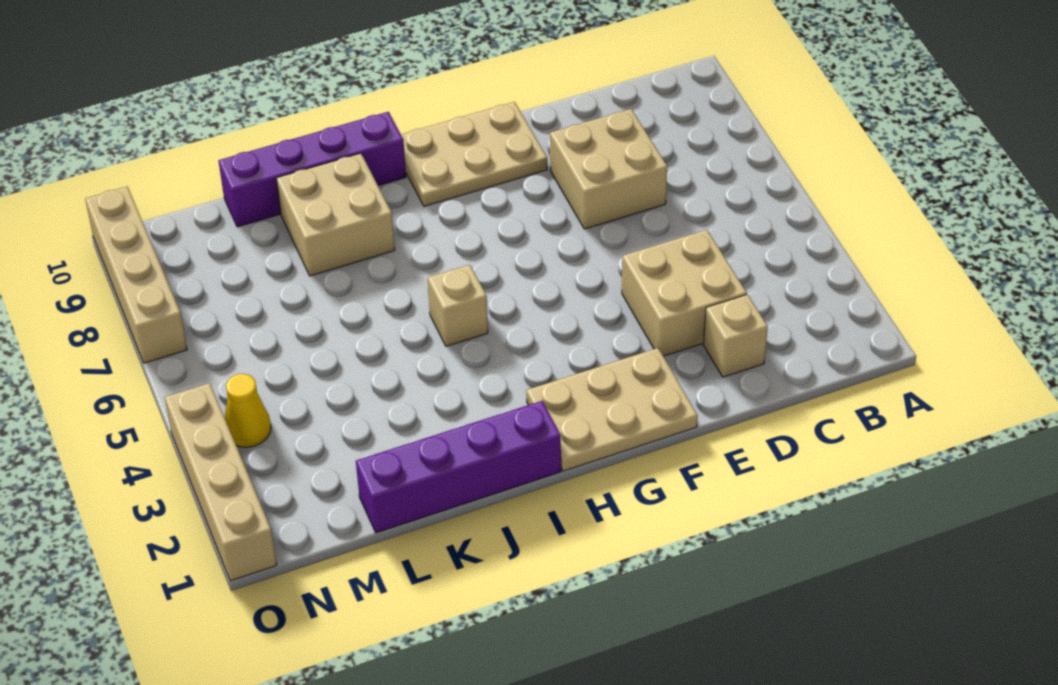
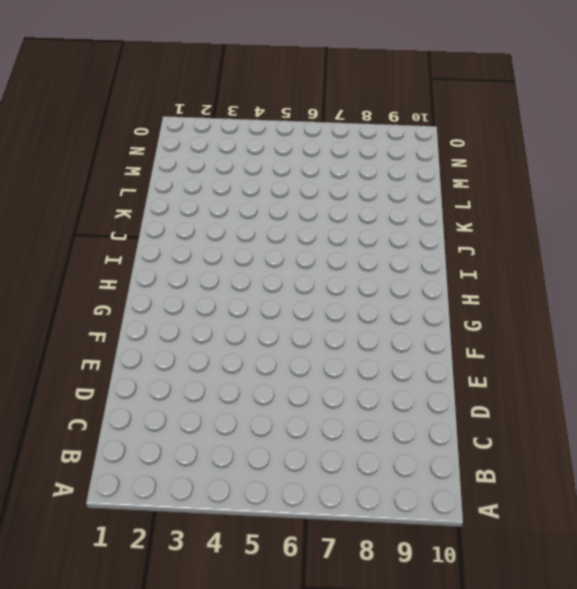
none -> tan 1x1 brick [703,294,768,377]
none -> tan 2x2 brick [622,230,747,356]
none -> tan 2x2 brick [550,109,667,229]

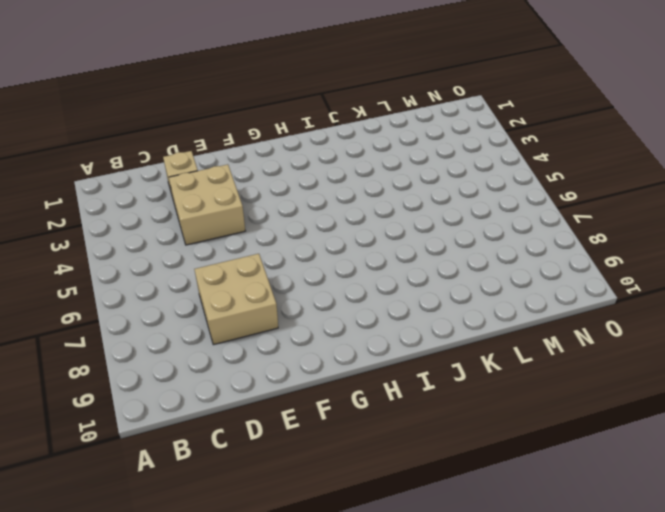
none -> tan 2x3 plate [526,348,698,471]
none -> tan 2x3 plate [401,102,547,206]
none -> purple 1x4 brick [356,401,561,533]

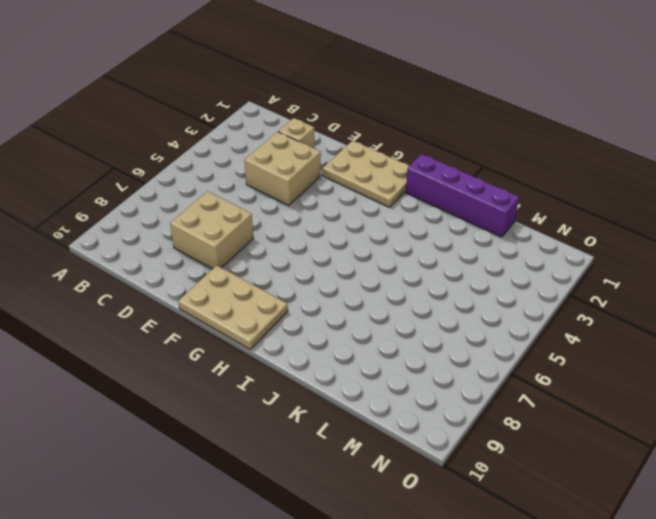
none -> tan 1x1 brick [428,265,488,346]
none -> purple 1x4 brick [218,112,406,227]
none -> tan 2x2 brick [276,153,395,276]

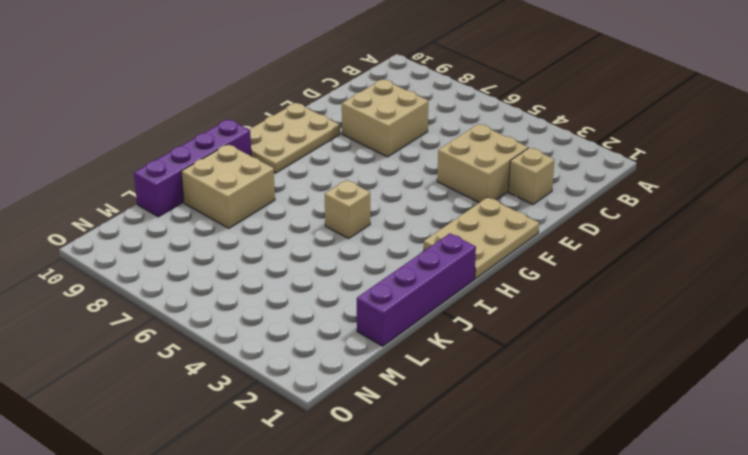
none -> yellow 1x1 cone [225,374,271,447]
none -> tan 1x4 brick [165,383,277,581]
none -> tan 1x4 brick [85,186,187,363]

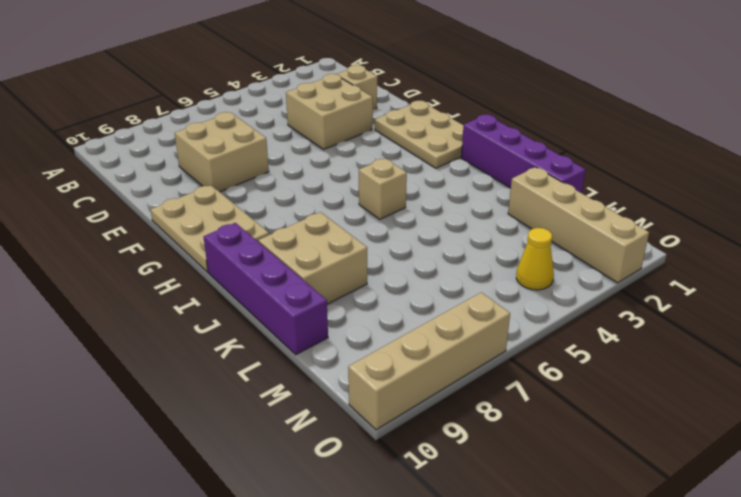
tan 1x4 brick [508,167,649,283] -> tan 1x4 brick turned to [165,383,277,581]

